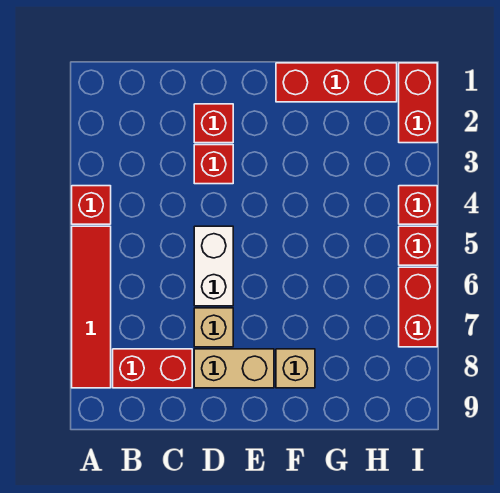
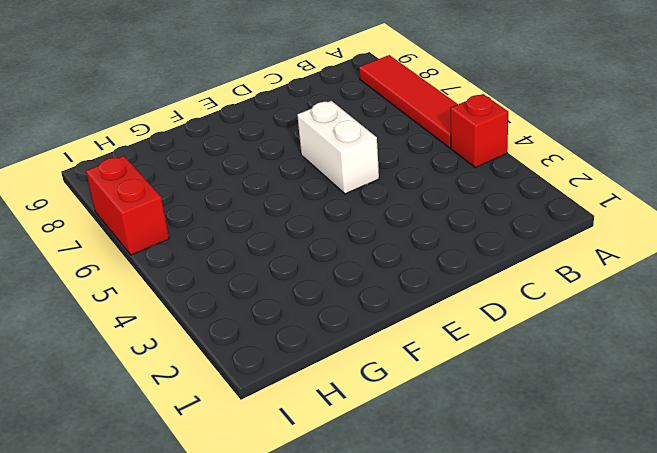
none -> red 1x2 brick [113,349,192,388]
none -> red 1x1 brick [194,104,233,143]
none -> red 1x1 brick [194,145,233,184]

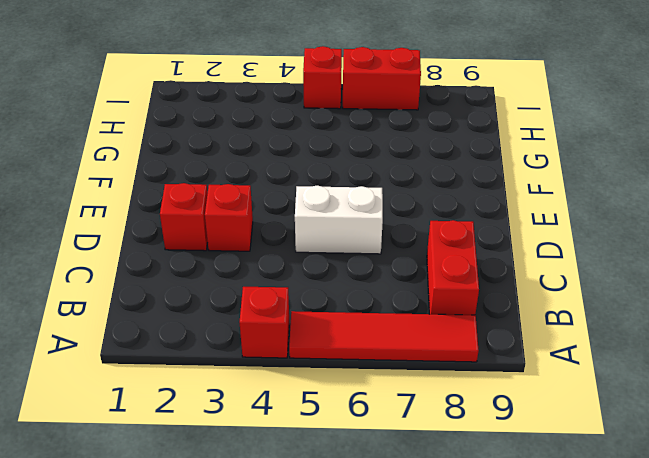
none -> tan 1x1 brick [194,308,233,347]
none -> tan 1x2 brick [194,349,274,388]
none -> red 1x3 brick [276,63,397,102]

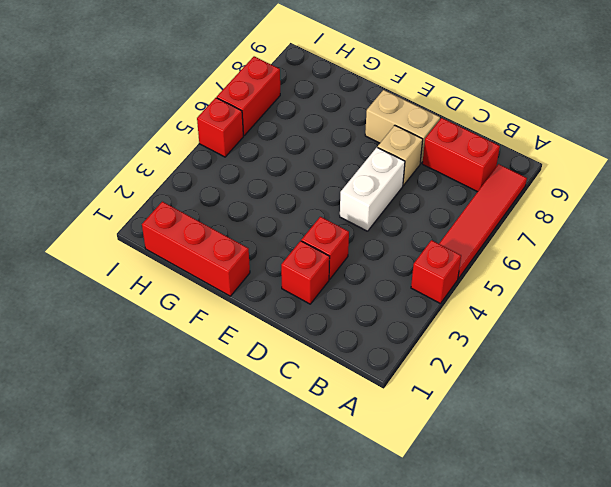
none -> tan 1x1 brick [276,349,315,388]
none -> red 1x2 brick [399,63,437,143]
none -> red 1x1 brick [399,186,437,224]

